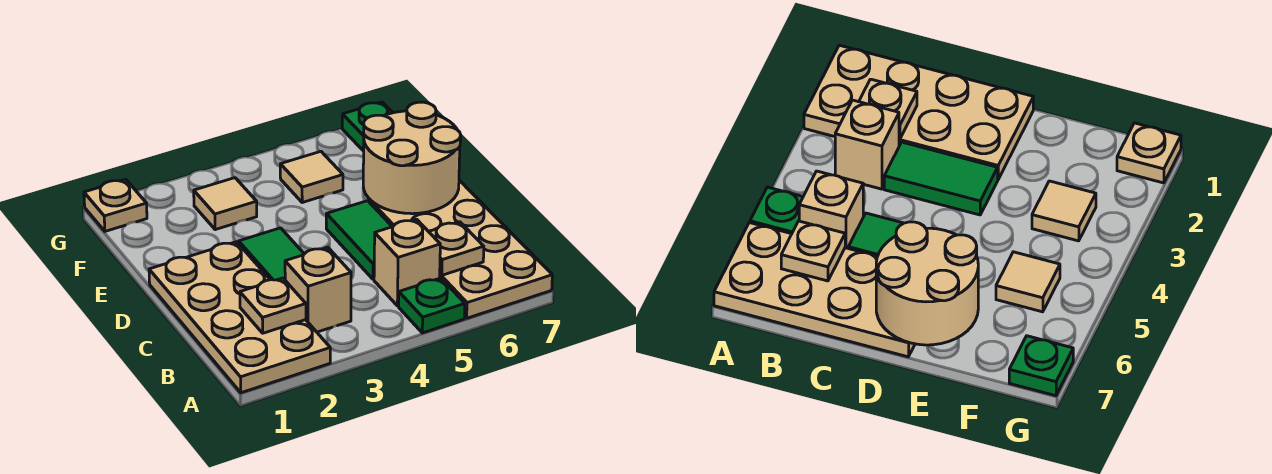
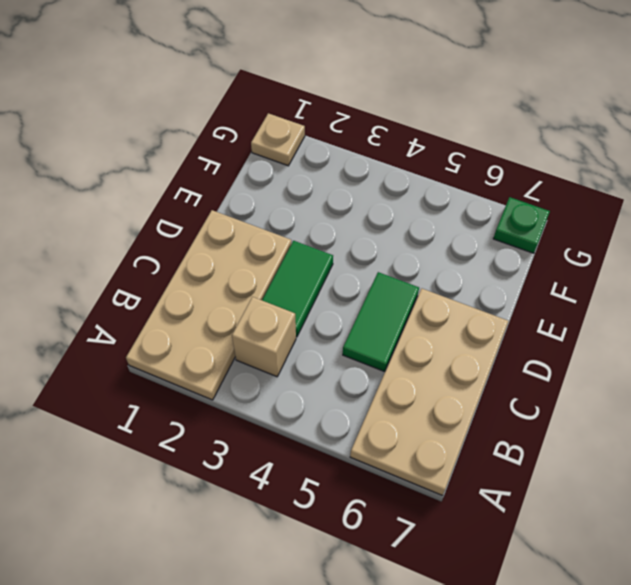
none -> green 1x1 plate [399,278,465,333]
none -> tan 1x1 brick [374,219,440,306]
none -> tan 1x1 tile [194,178,257,230]

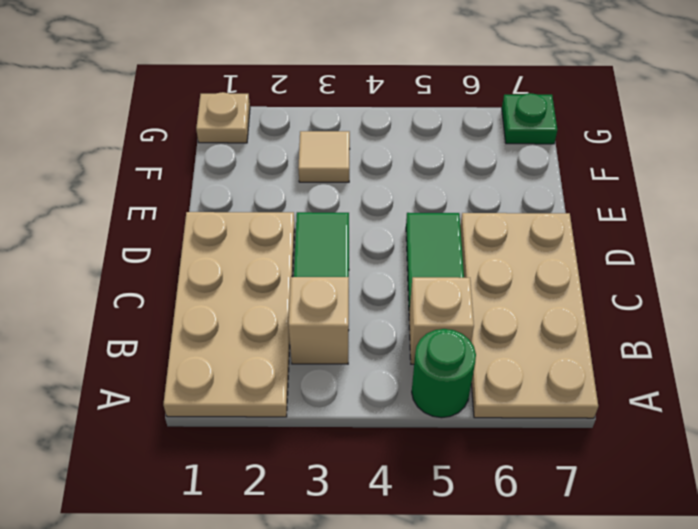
green 1x1 round brick [412,329,476,418] -> green 1x1 plate [399,278,465,333]
none -> tan 1x1 tile [280,151,343,202]
none -> tan 1x1 plate [240,278,306,333]
none -> tan 1x1 plate [429,222,484,275]

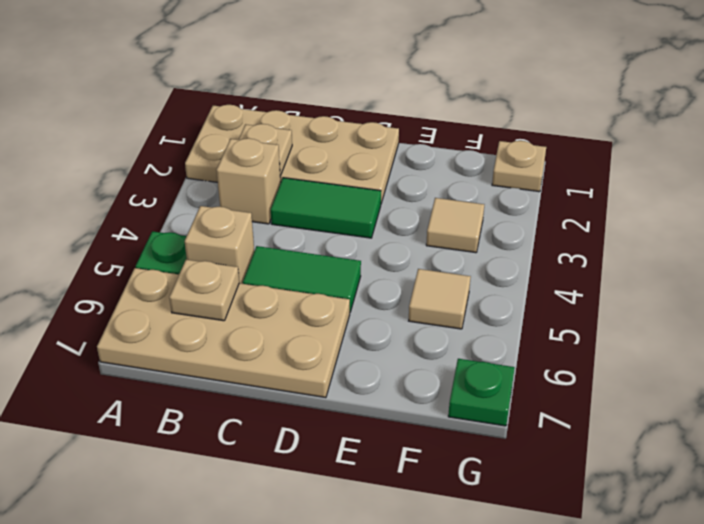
none -> tan 2x2 round brick [363,102,461,214]

